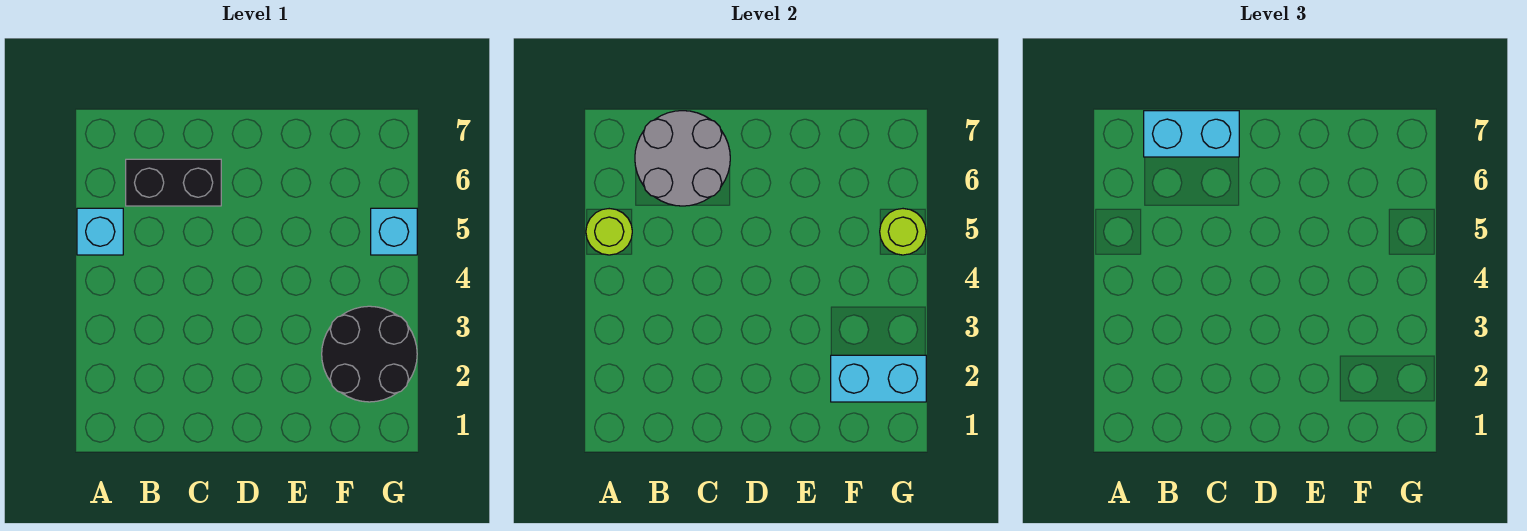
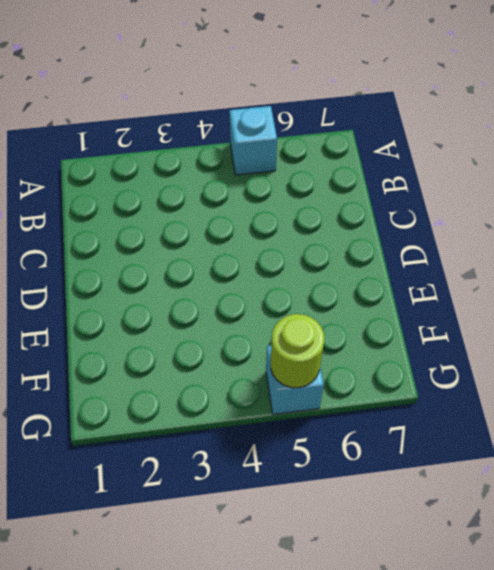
none -> black 1x2 brick [126,159,221,206]
none -> black 2x2 round brick [322,306,417,402]

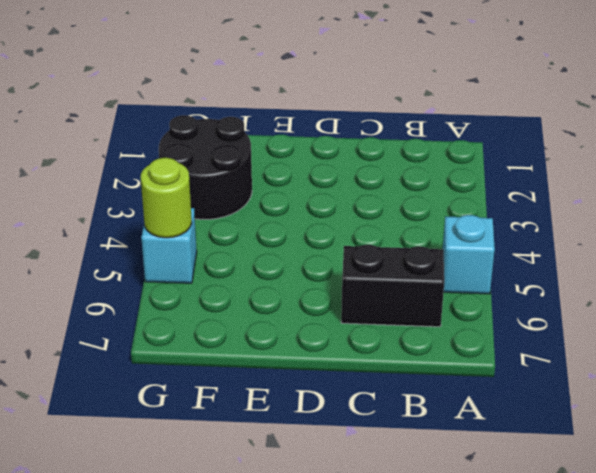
none -> lime 1x1 round brick [586,209,632,255]
none -> grey 2x2 round brick [635,111,730,206]

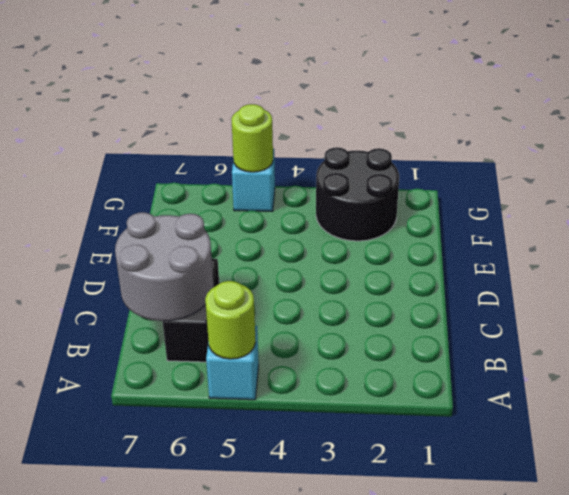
none -> cyan 1x2 brick [831,355,926,402]
none -> cyan 1x2 brick [1144,111,1239,157]

